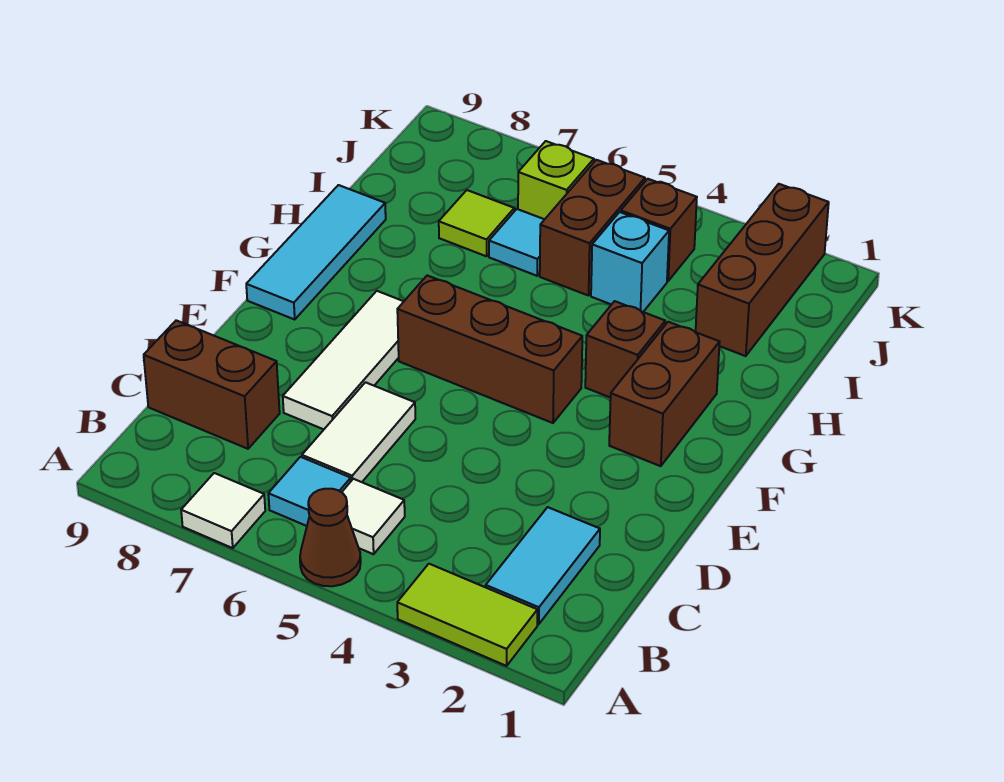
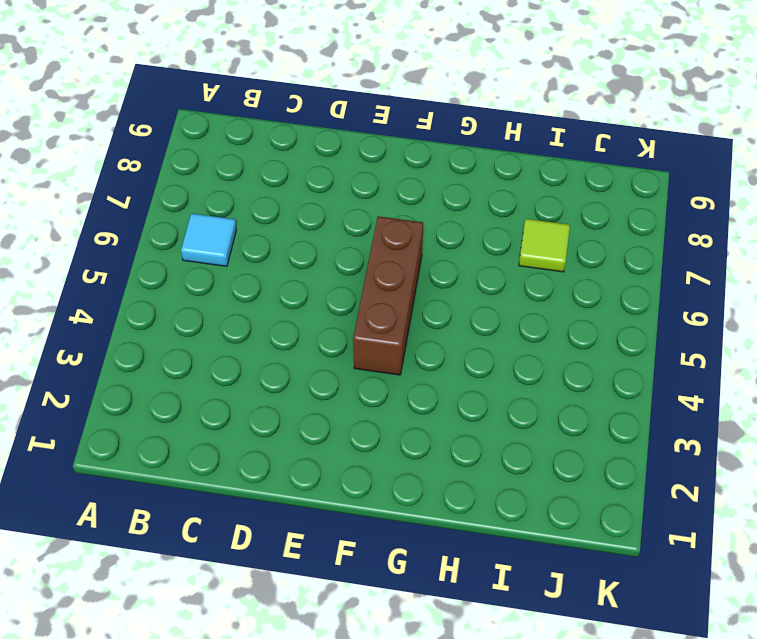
none -> lime 1x2 tile [397,564,537,666]
none -> brown 1x1 cone [300,489,361,586]
none -> white 1x1 tile [181,473,265,548]

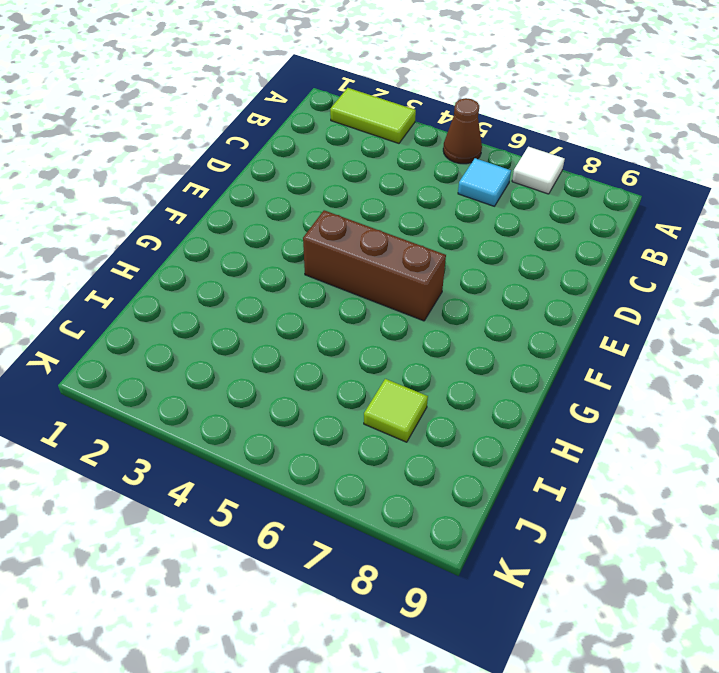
none -> cyan 1x2 tile [486,507,600,624]
none -> white 1x1 tile [342,479,405,554]
none -> white 1x2 tile [302,382,415,482]

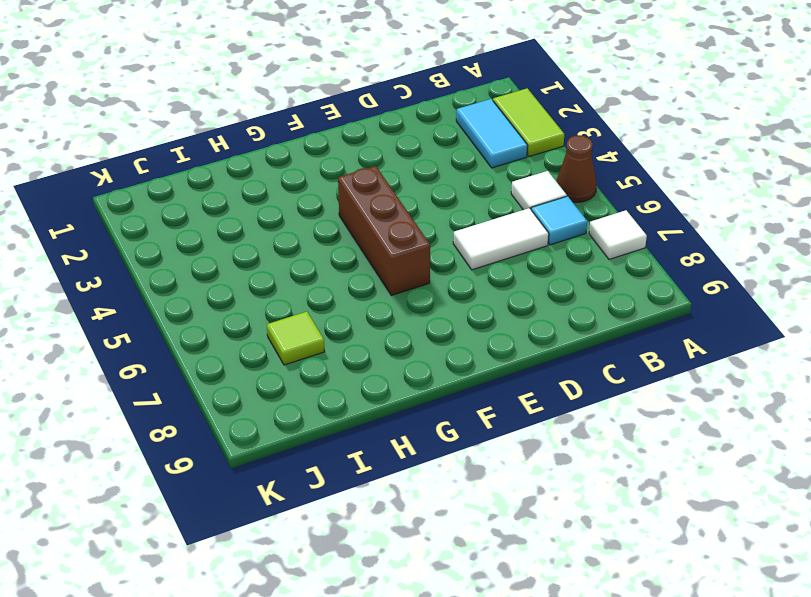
cyan 1x2 tile [456,99,528,168] -> cyan 1x2 tile turned to [486,507,600,624]
none -> brown 1x2 brick [144,320,280,449]
none -> white 1x3 tile [283,291,404,429]
none -> brown 1x2 brick [609,322,720,466]

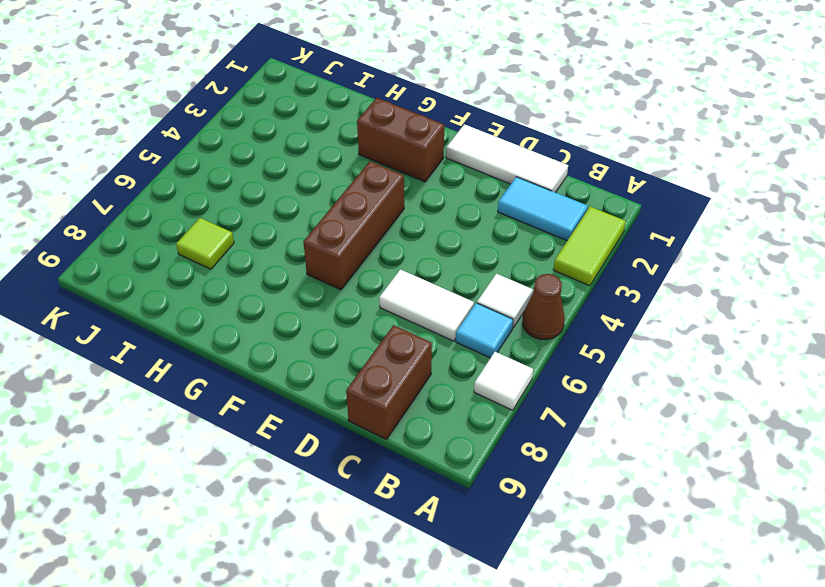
white 1x3 tile [446,124,568,193] -> white 1x3 tile moved to [283,291,404,429]
none -> cyan 1x3 tile [246,185,386,319]
none -> brown 1x1 brick [585,301,665,398]
none -> brown 1x3 brick [696,184,829,356]

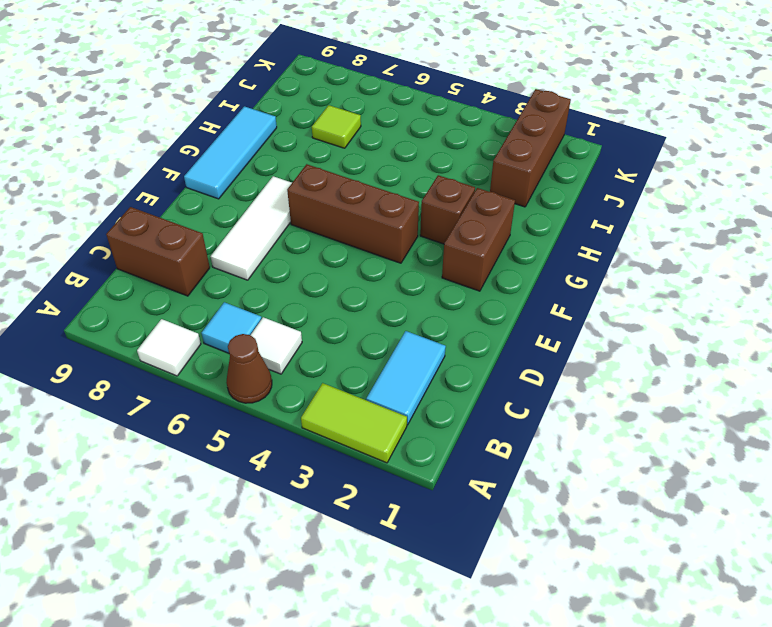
none -> white 1x2 tile [302,382,415,482]
none -> cyan 1x1 brick [591,212,669,312]
none -> brown 1x2 brick [540,160,645,296]

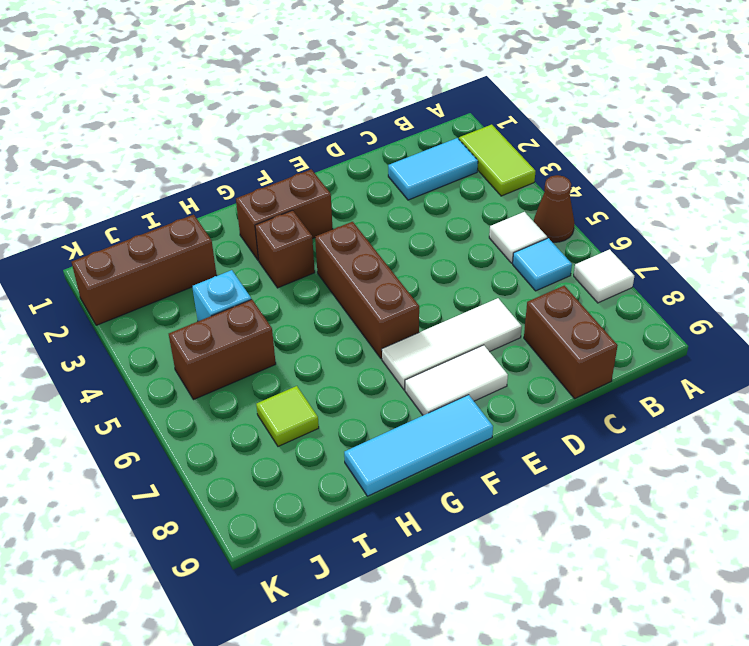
white 1x2 tile [405,345,508,415] -> white 1x2 tile moved to [302,382,415,482]
none -> cyan 1x1 tile [489,209,545,276]
none -> brown 1x1 brick [621,179,697,281]
none -> lime 1x1 brick [518,141,594,219]

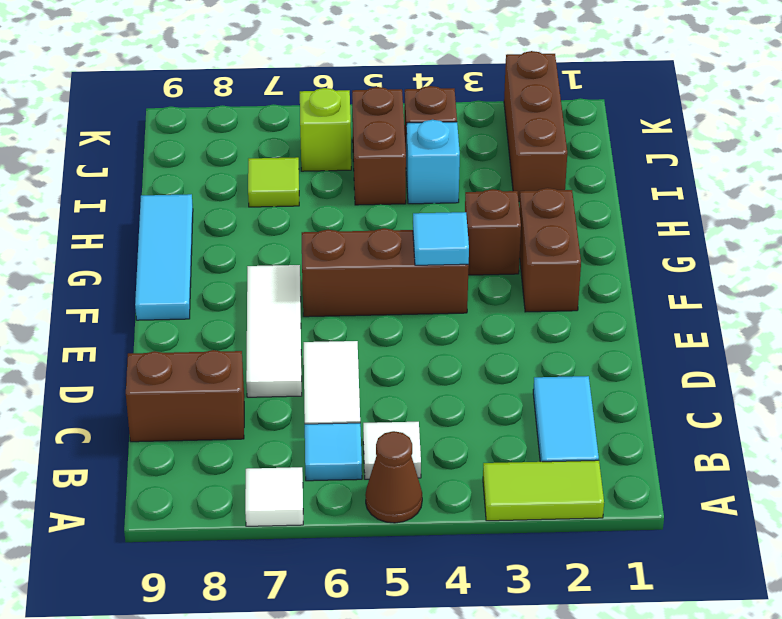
cyan 1x1 tile [413,212,469,265] -> cyan 1x1 tile moved to [489,209,545,276]

